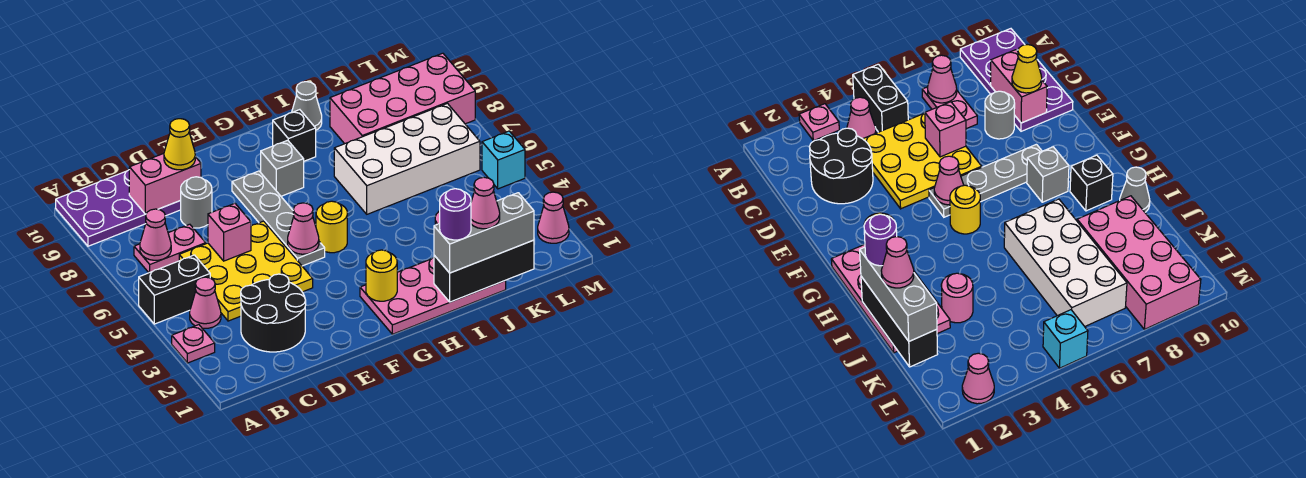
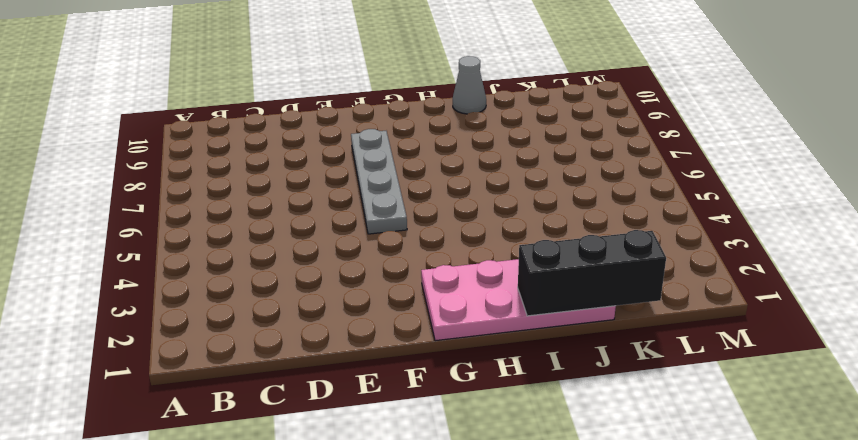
none -> pink 1x1 plate [172,325,215,363]
none -> black 1x2 brick [139,255,210,324]
none -> purple 2x4 plate [56,170,181,246]

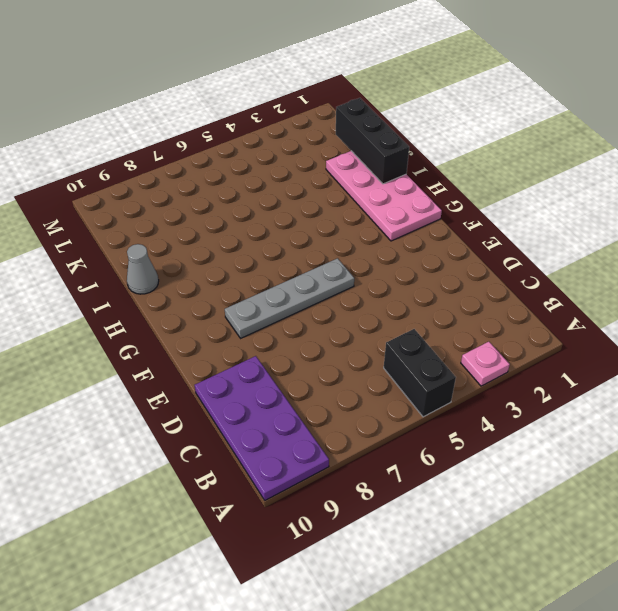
none -> pink 1x1 cone [190,277,221,328]
none -> pink 1x2 plate [134,224,206,273]
none -> black 2x2 round brick [241,274,306,352]

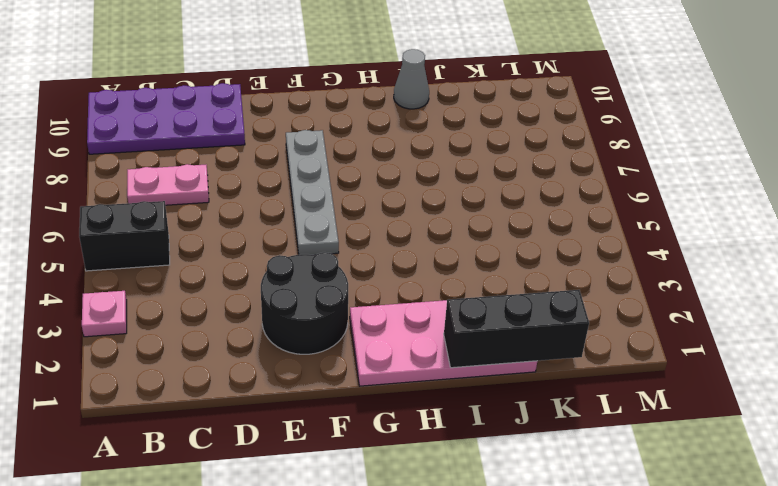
black 2x2 round brick [261,252,348,354] -> black 2x2 round brick moved to [241,274,306,352]
none -> pink 1x1 cone [190,277,221,328]
none -> yellow 3x3 plate [179,221,313,321]
none -> grey 1x1 round brick [180,177,212,228]

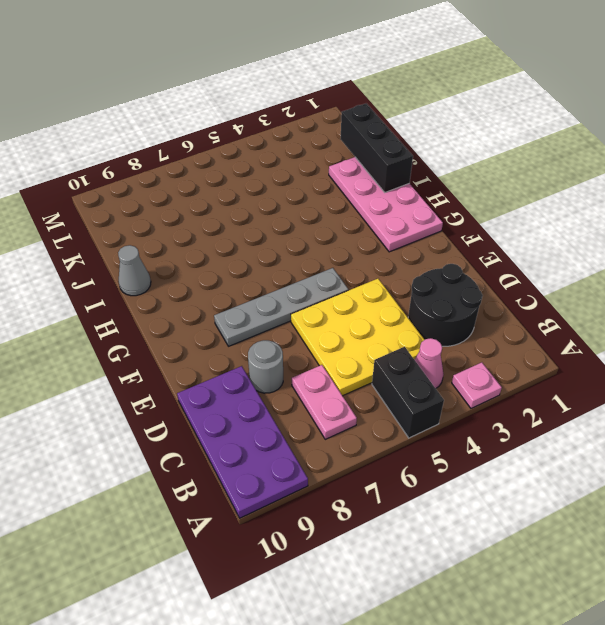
none -> yellow 1x1 round brick [316,201,347,253]
none -> grey 1x1 brick [261,140,304,196]
none -> black 1x1 brick [273,110,316,161]

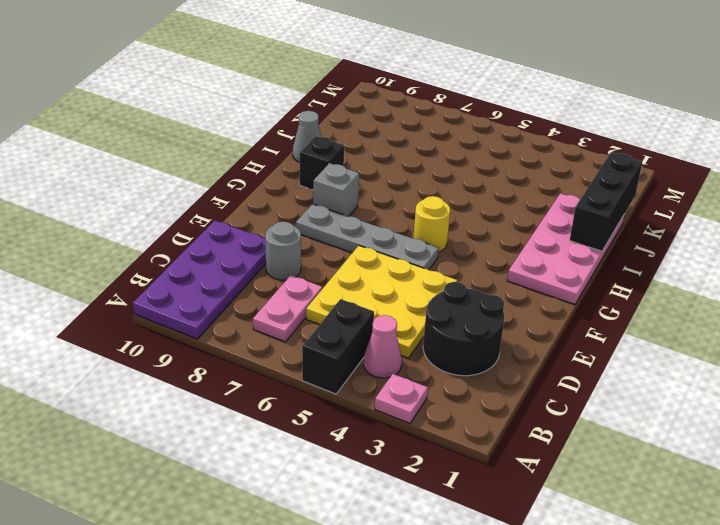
none -> white 2x4 brick [334,103,480,214]
none -> pink 1x1 round brick [941,273,973,323]
none -> pink 2x4 brick [330,53,475,144]

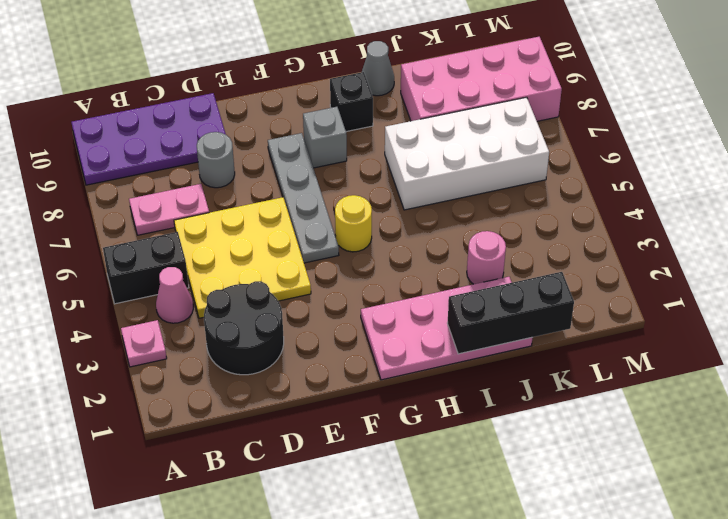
none -> pink 1x1 cone [538,192,569,243]
none -> cyan 1x1 brick [482,131,525,189]
none -> pink 1x1 cone [140,209,171,260]

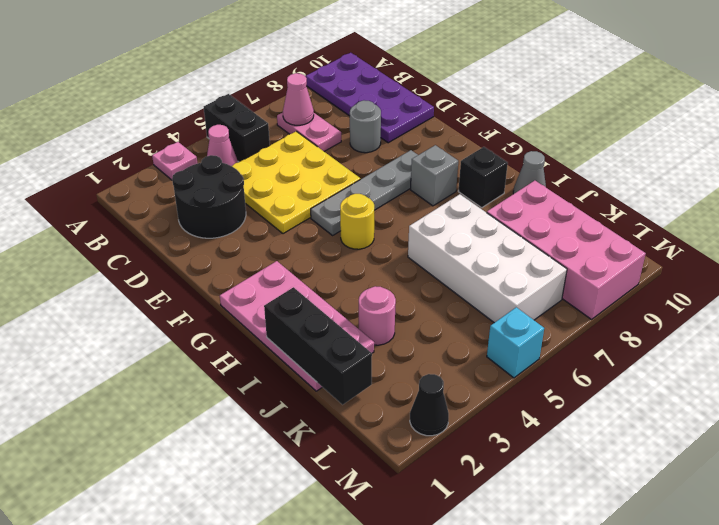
black 1x1 cone [410,374,449,436] -> pink 1x1 cone [538,192,569,243]
none -> pink 1x2 brick [129,153,201,214]
none -> pink 1x1 brick [208,203,251,261]
none -> pink 1x1 cone [288,203,319,254]

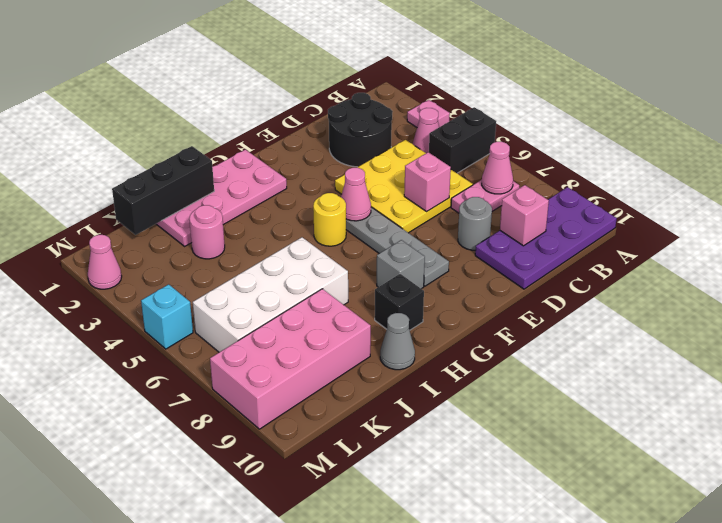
pink 1x1 brick [500,185,549,246] -> pink 1x2 brick [129,153,201,214]
none -> yellow 1x1 round brick [366,250,397,301]
none -> yellow 1x1 cone [164,119,195,170]
none -> grey 1x3 brick [434,193,534,273]

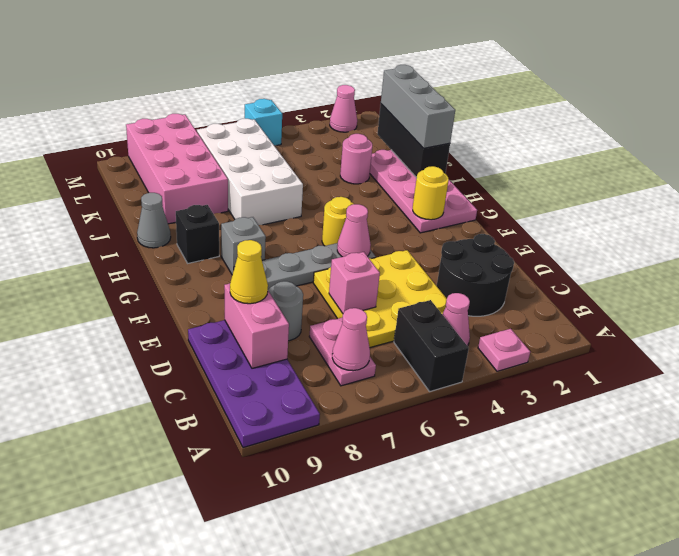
none -> purple 1x1 round brick [440,189,471,240]
none -> pink 1x1 cone [471,177,500,229]

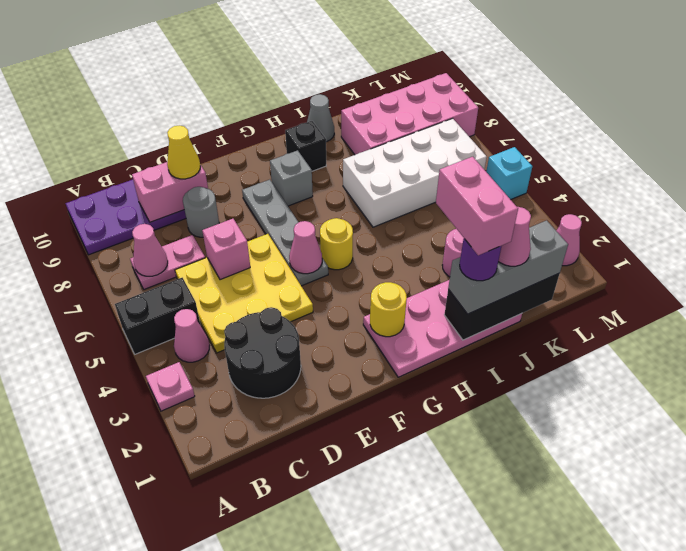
pink 1x2 brick [436,157,518,255] -> none

